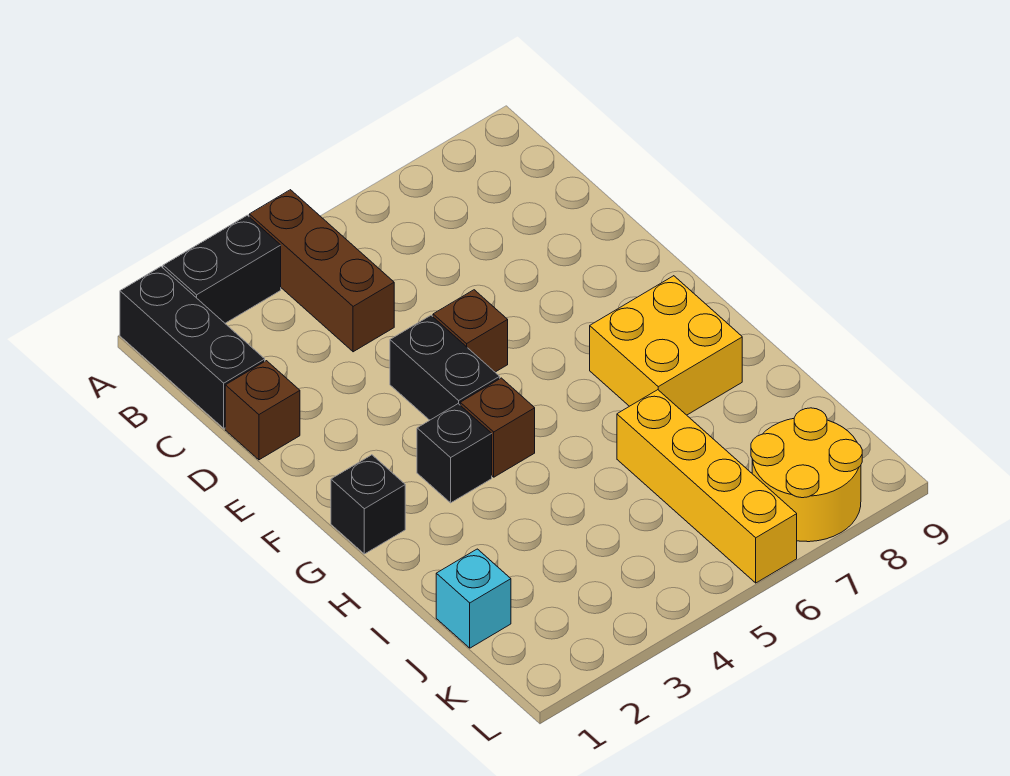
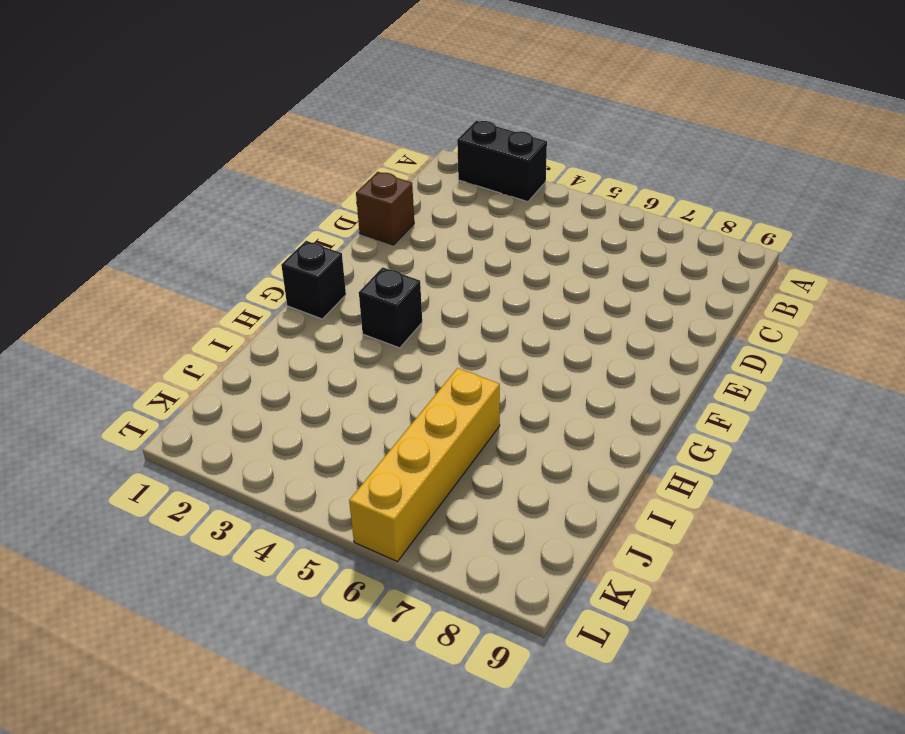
none -> black 1x3 brick [120,267,265,428]
none -> brown 1x3 brick [249,190,394,352]
none -> black 1x2 brick [390,315,500,420]

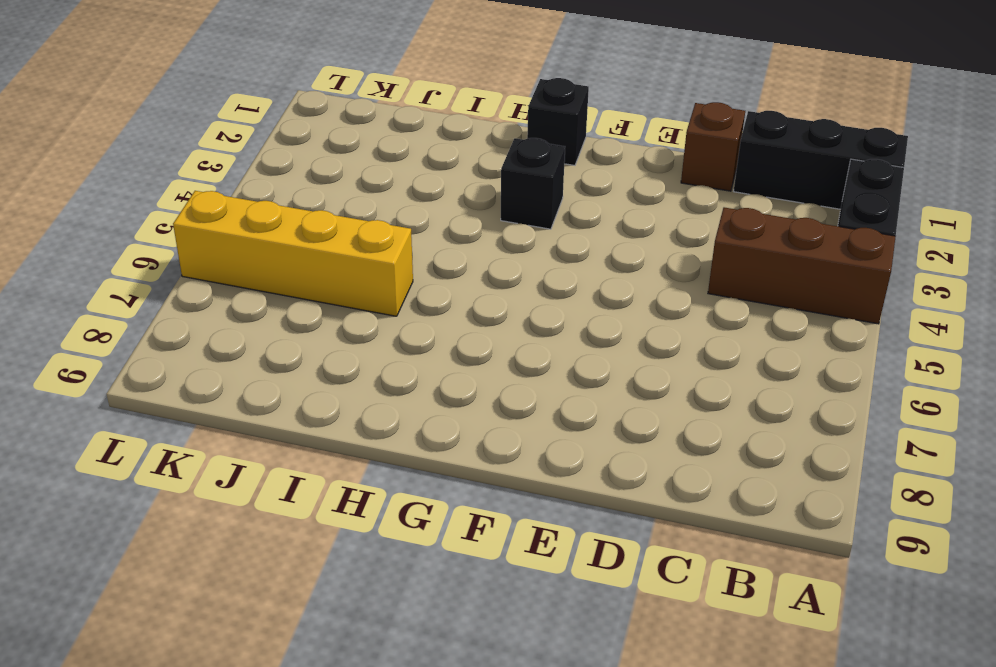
none -> black 1x2 brick [390,315,500,420]
none -> brown 1x1 brick [433,290,508,372]
none -> brown 1x1 brick [460,378,535,477]

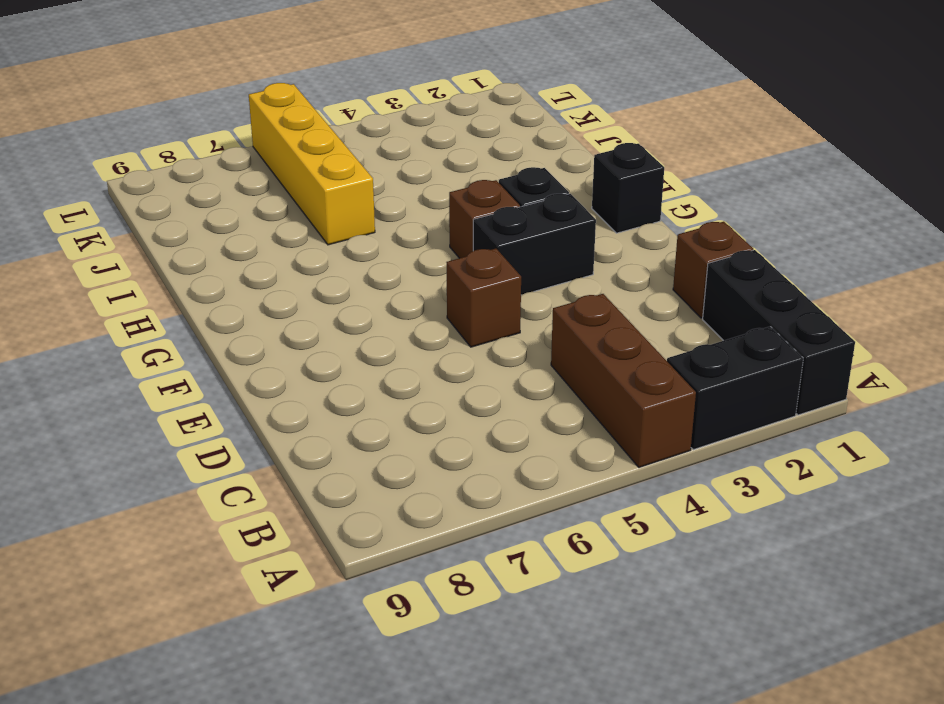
black 1x2 brick [473,194,596,295] -> black 1x2 brick turned to [390,315,500,420]
none -> yellow 2x2 brick [590,276,742,415]
none -> cyan 1x1 brick [436,549,511,648]
none -> yellow 2x2 round brick [751,408,862,542]

